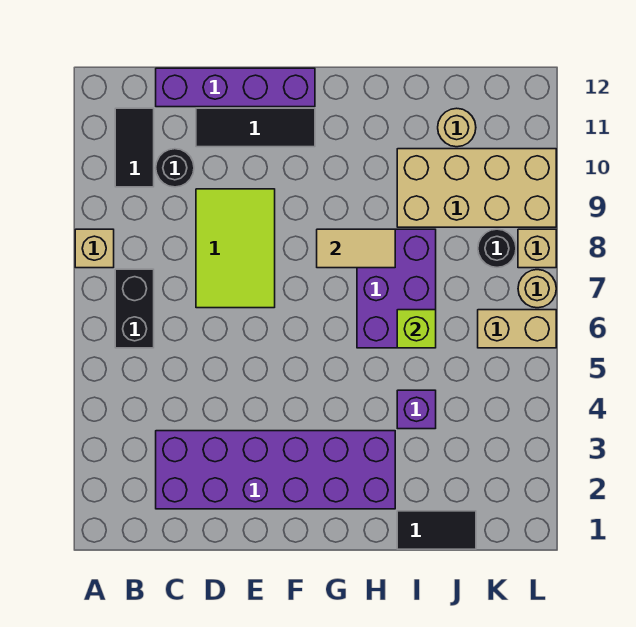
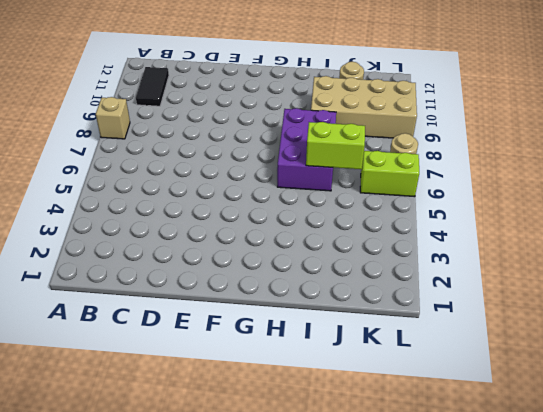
lime 1x2 brick [306,122,365,169] -> lime 1x1 brick [397,310,436,348]
lime 1x2 brick [360,151,419,197] -> tan 1x2 brick [478,310,556,348]
none -> black 1x2 brick [115,269,154,348]
none -> purple 2x6 brick [156,431,395,509]
none -> black 1x1 round brick [156,149,194,187]

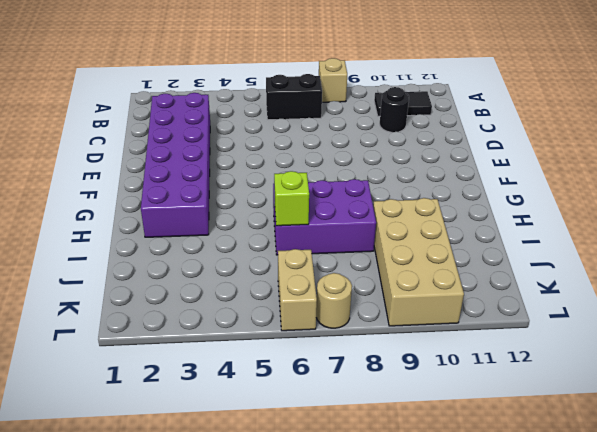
none -> purple 1x4 brick [156,68,315,107]
none -> lime 2x3 tile [196,189,275,308]
none -> black 1x3 tile [196,108,315,147]

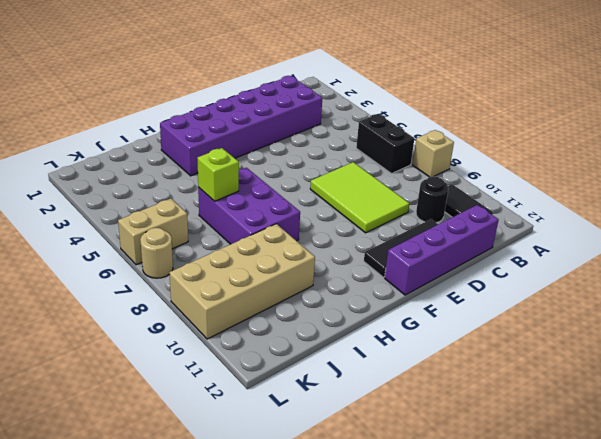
none -> black 1x2 tile [397,511,476,549]
none -> purple 1x1 brick [397,390,436,429]
none -> tan 1x1 round brick [438,108,476,147]

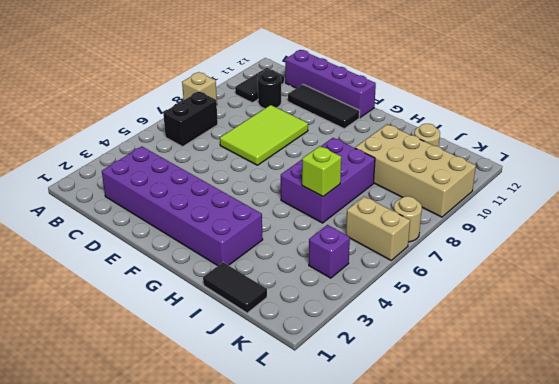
purple 1x1 brick [309,225,350,278] -> purple 1x1 brick moved to [397,390,436,429]
none -> black 1x1 round brick [478,229,516,267]
none -> tan 1x1 brick [518,229,556,268]
none -> tan 1x2 tile [317,229,395,268]

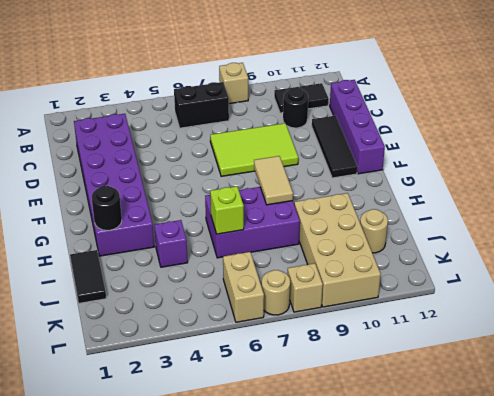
black 1x1 round brick [92,186,122,230] -> black 1x1 round brick moved to [478,229,516,267]

